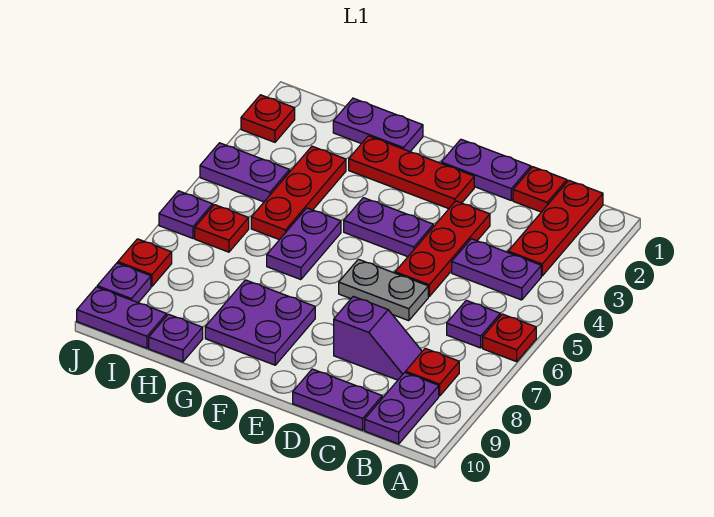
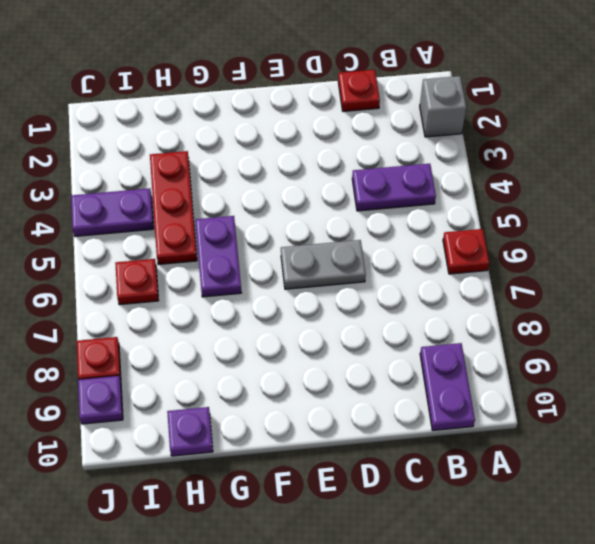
grey 1x1 brick [420,76,466,137] -> none
none -> red 1x3 plate [508,180,603,276]
none -> purple 1x1 plate [447,300,500,348]
none -> red 1x1 plate [406,348,459,396]

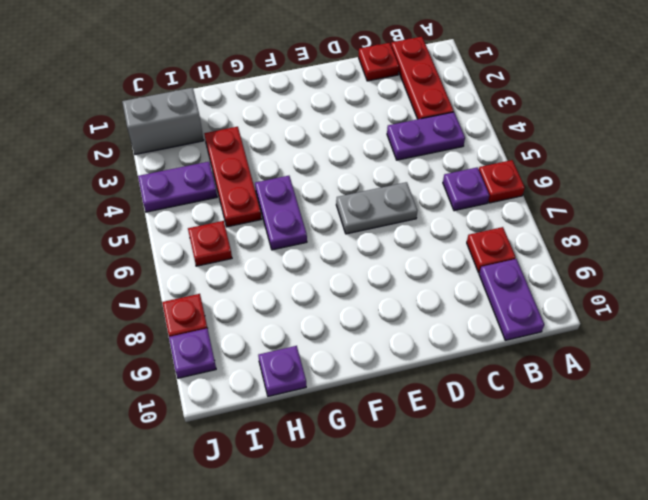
grey 1x2 brick [122,88,204,154] -> red 1x1 plate [241,95,295,142]
none -> purple 1x2 slope [334,296,422,380]
none -> purple 1x2 plate [293,369,382,430]
none -> purple 1x2 plate [441,139,531,200]

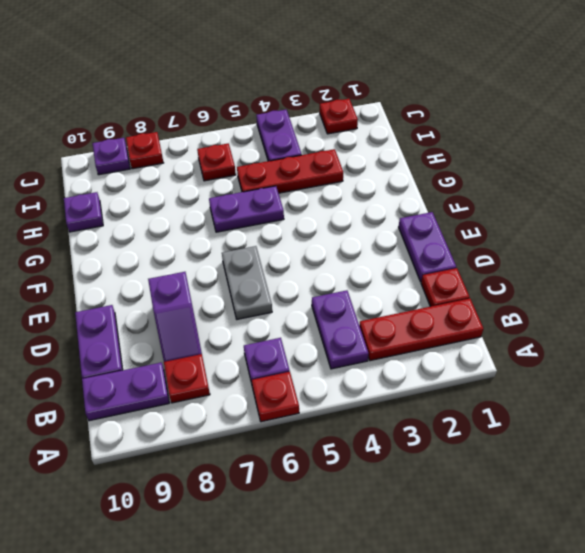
none -> red 1x3 plate [395,201,490,296]
none -> red 1x3 plate [349,136,474,209]
none -> purple 1x2 plate [344,198,433,257]

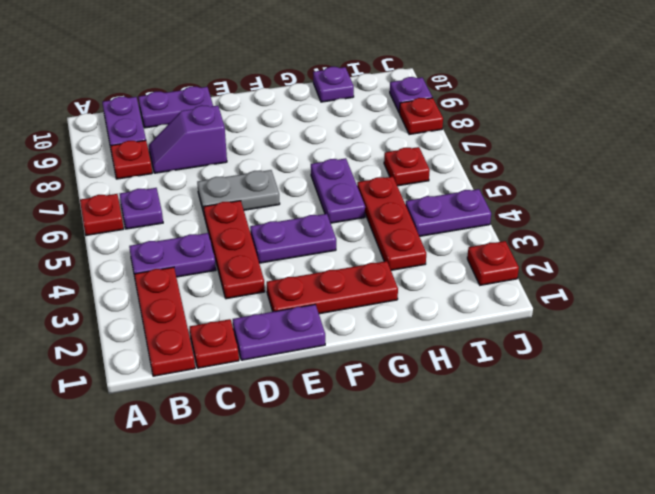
none -> purple 2x2 plate [205,280,315,365]
none -> purple 1x2 plate [333,98,423,151]
none -> purple 1x2 plate [77,287,167,348]

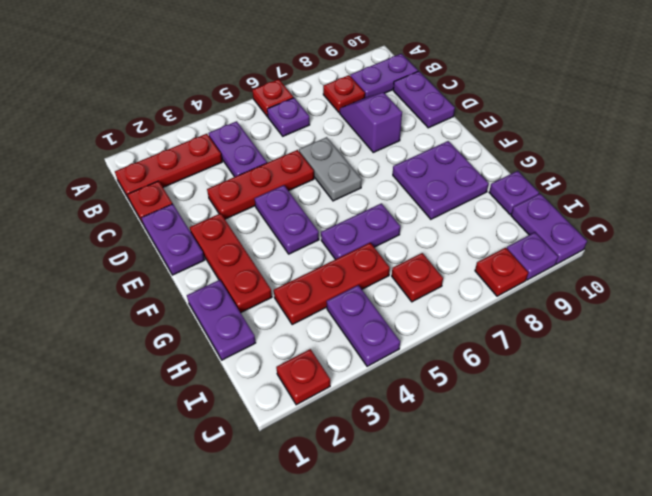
none -> purple 1x1 plate [159,191,213,238]

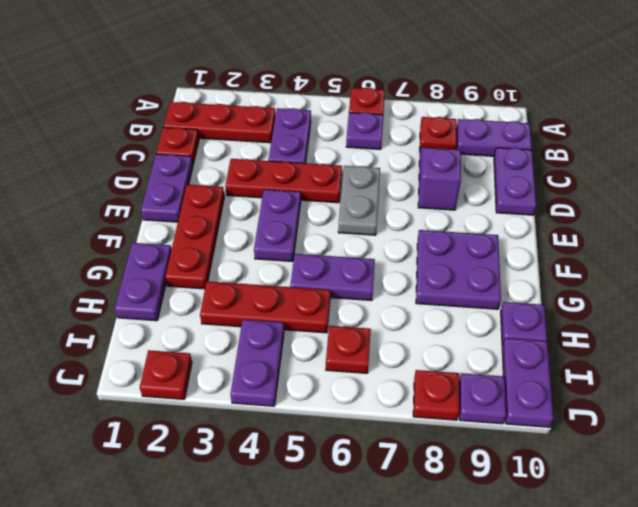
none -> purple 1x1 plate [159,191,213,238]

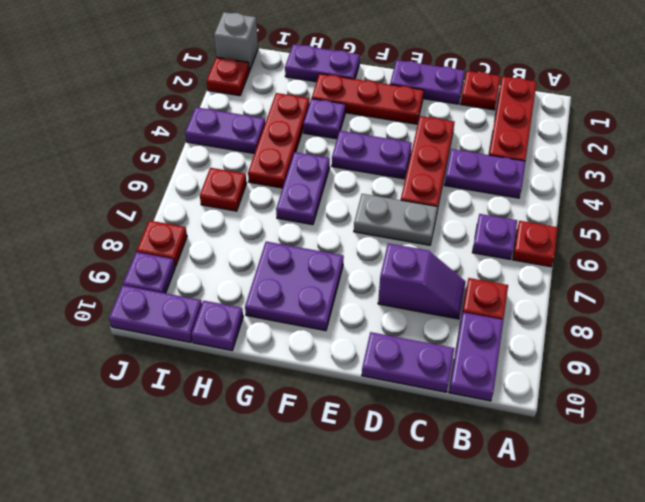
purple 1x1 plate [303,99,345,139] -> purple 1x1 plate moved to [159,191,213,238]
grey 1x1 brick [214,12,258,71] -> none

